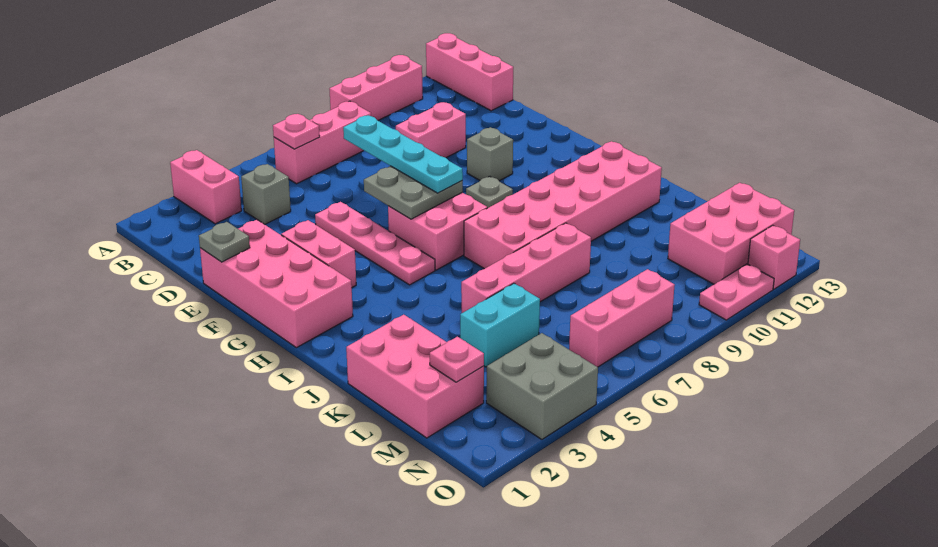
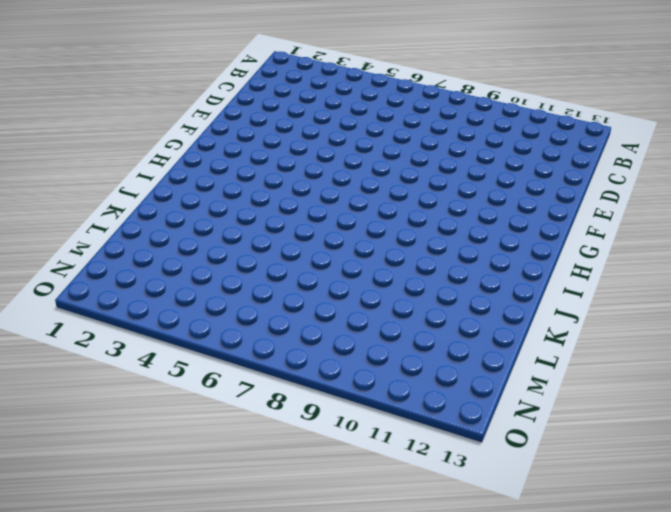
none -> pink 1x2 brick [170,150,242,224]
none -> pink 1x3 brick [329,55,423,120]
none -> pink 1x3 brick [426,33,513,111]

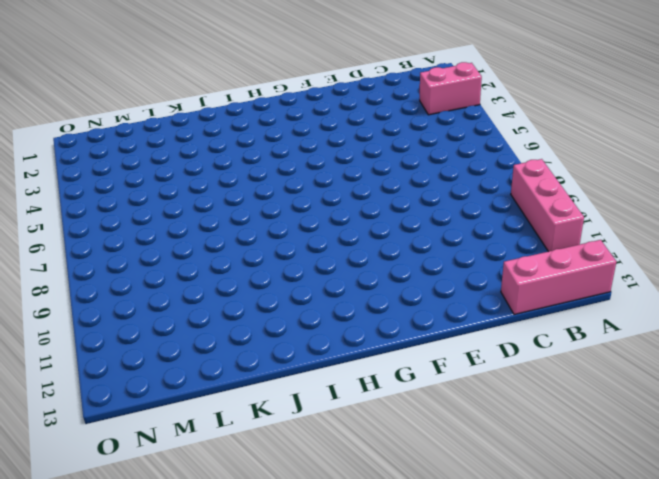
none -> pink 1x3 brick [274,101,371,184]
none -> grey 1x1 brick [241,164,291,224]
none -> pink 1x2 brick [396,102,466,158]

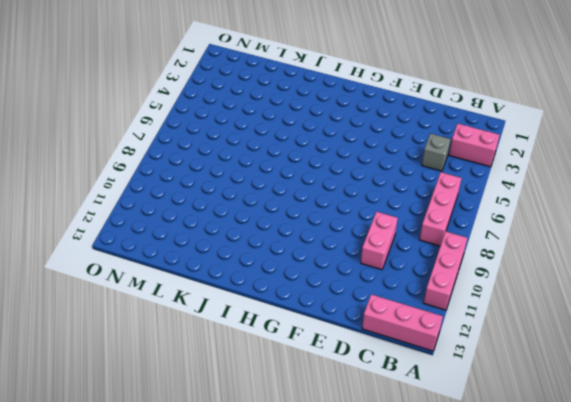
none -> pink 2x4 brick [200,220,353,348]
none -> pink 1x4 plate [315,202,435,285]
none -> pink 1x2 brick [281,220,356,287]

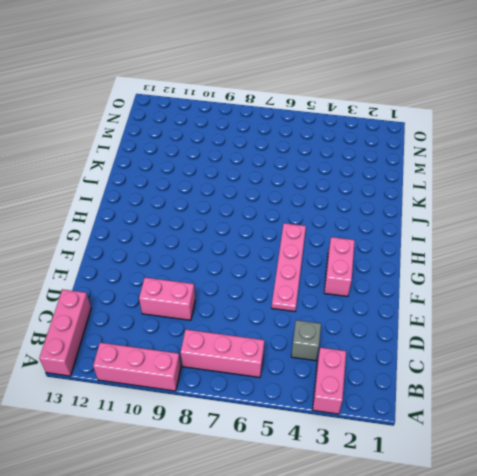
none -> pink 2x4 brick [200,220,353,348]
none -> grey 1x1 brick [467,127,513,181]
none -> pink 2x2 brick [388,192,487,270]

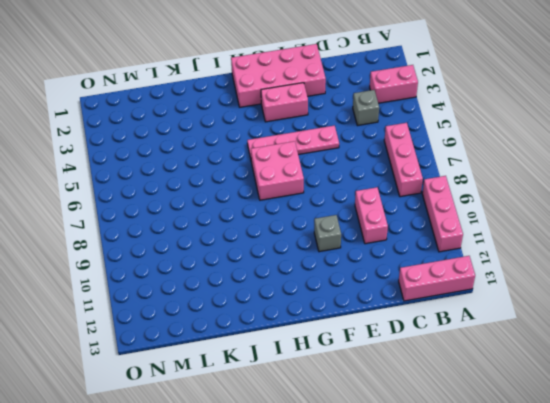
none -> grey 1x1 plate [466,176,513,208]
none -> pink 2x6 brick [464,141,662,269]
none -> pink 2x3 brick [346,315,484,438]

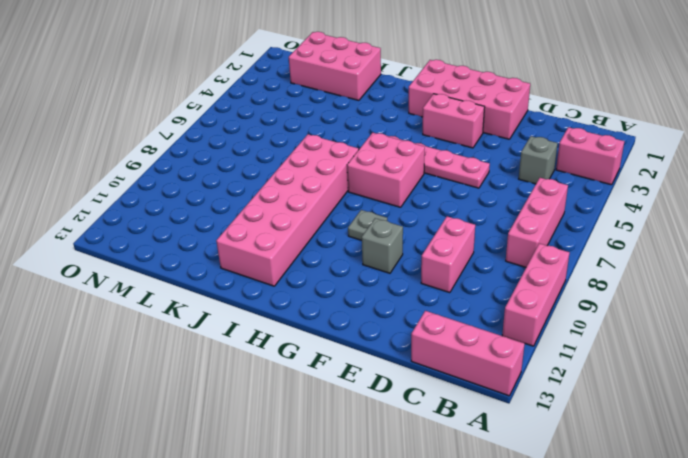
none -> pink 1x4 brick [461,223,591,313]
none -> cyan 1x2 brick [460,283,540,367]
none -> pink 2x3 brick [668,183,794,284]

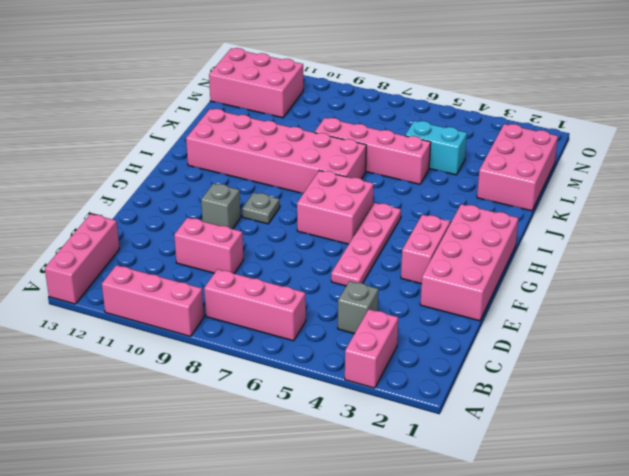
none -> grey 2x2 brick [486,333,598,439]
none -> pink 1x3 brick [569,269,675,367]
none -> pink 1x2 plate [699,264,774,320]

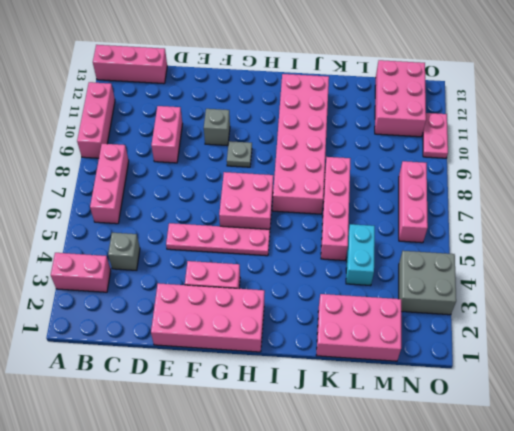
none -> pink 1x1 brick [748,225,800,289]
none -> pink 1x1 plate [273,114,320,149]
none -> grey 1x1 plate [199,222,250,262]

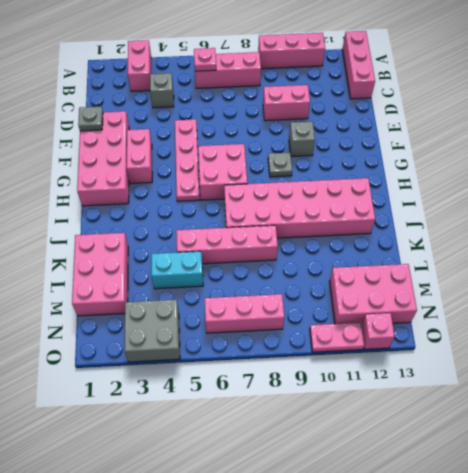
none -> grey 2x2 plate [364,166,463,219]
none -> pink 1x1 plate [429,337,484,382]
none -> cyan 1x4 plate [343,116,463,193]

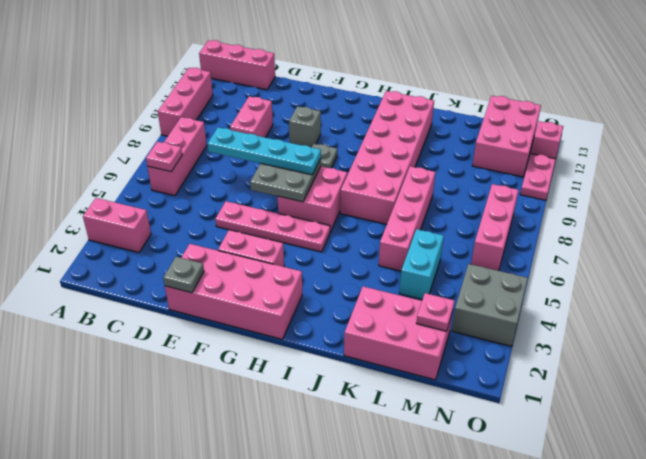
none -> grey 1x1 brick [241,164,291,224]

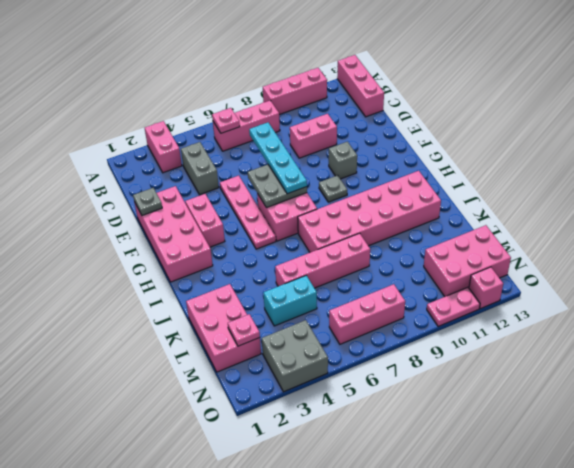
grey 1x2 brick [181,142,219,195] -> grey 1x1 brick [241,164,291,224]

